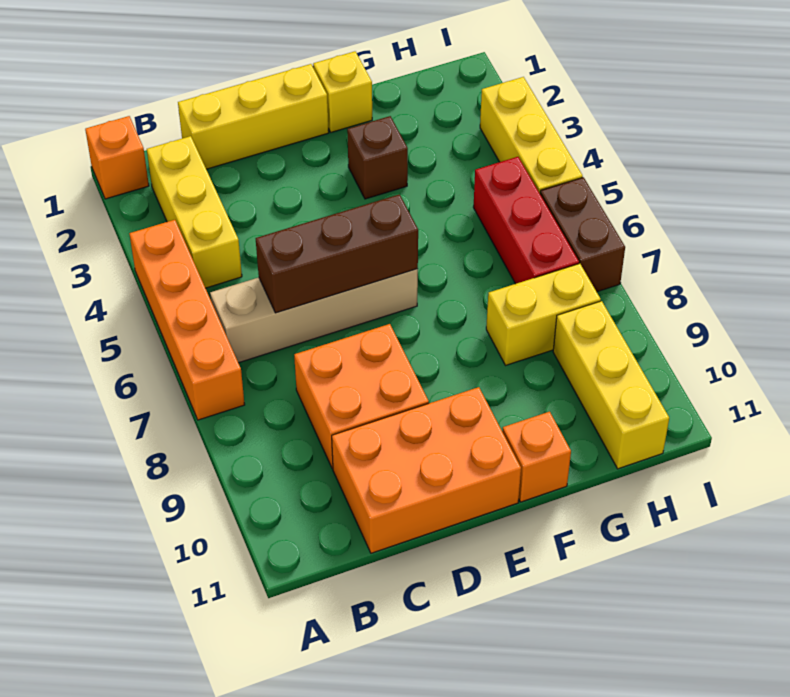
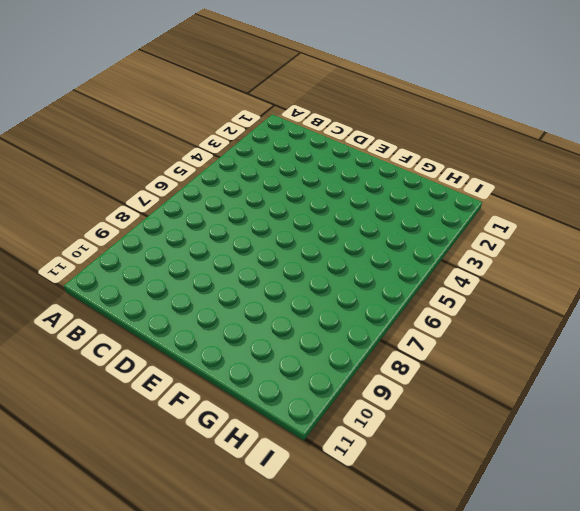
none -> orange 1x1 brick [85,116,149,199]
none -> orange 1x4 brick [129,220,245,420]
none -> yellow 1x3 brick [147,136,242,288]

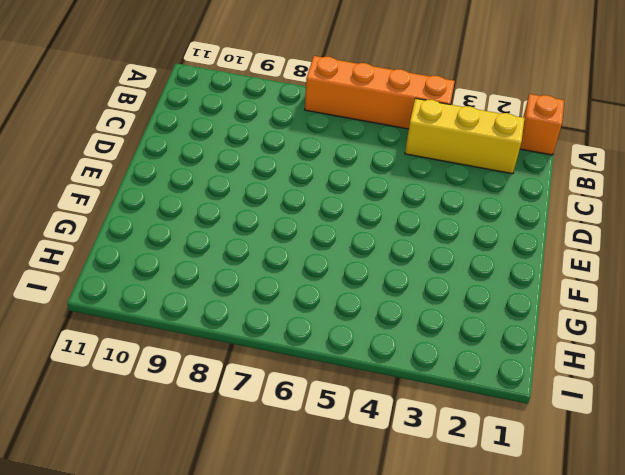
none -> tan 1x4 brick [210,269,418,363]
none -> yellow 1x3 brick [178,64,329,169]
none -> orange 2x2 brick [294,324,429,469]

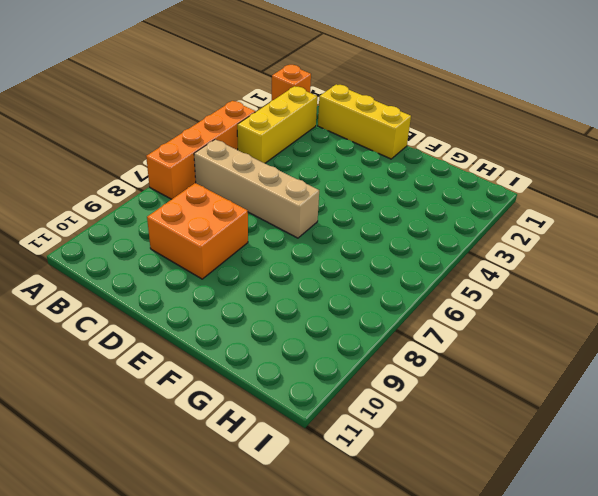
none -> orange 2x3 brick [332,387,521,553]
none -> yellow 1x1 brick [313,51,372,132]
none -> brown 1x1 brick [347,116,408,199]

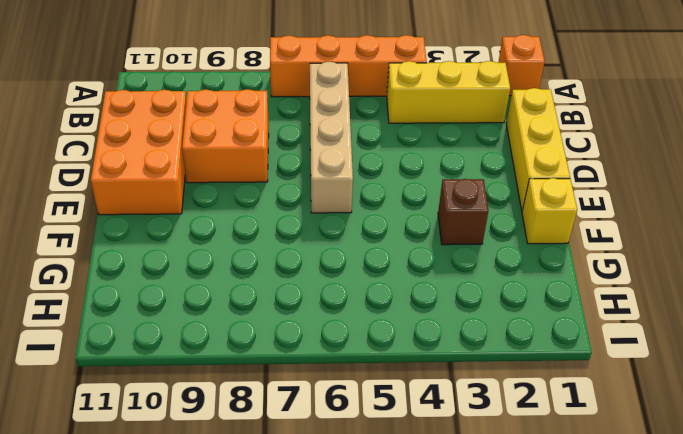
none -> orange 1x1 brick [502,412,571,502]
none -> yellow 1x2 brick [486,264,601,365]
none -> red 1x3 brick [473,157,579,284]

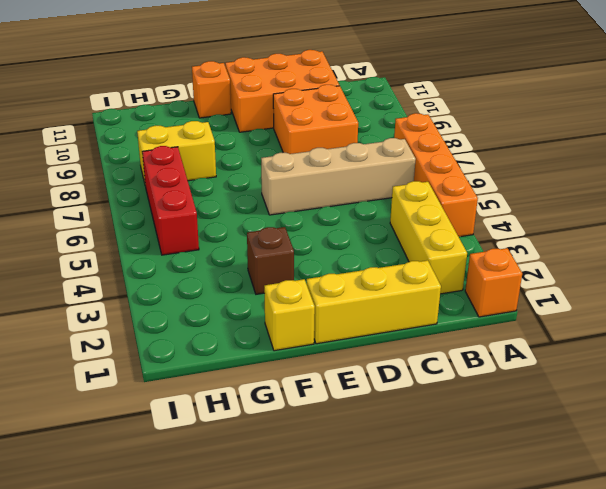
none -> yellow 1x3 brick [553,301,669,469]
none -> yellow 1x3 brick [480,77,583,193]
none -> brown 1x2 brick [540,177,625,292]

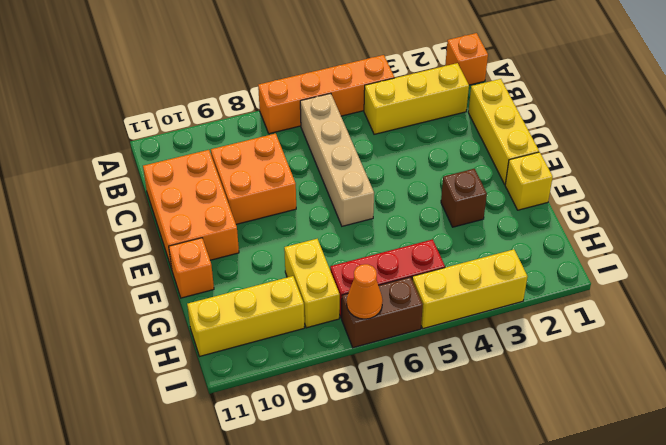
orange 1x1 cone [347,264,383,319] -> none
none -> brown 1x3 brick [256,194,418,313]

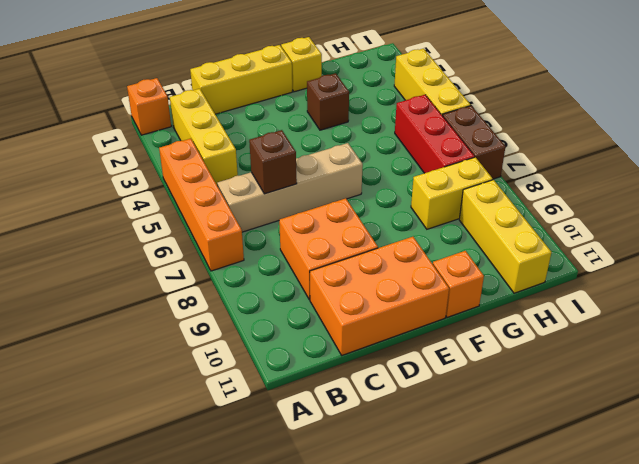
brown 1x1 brick [249,130,297,194] -> brown 1x3 brick [256,194,418,313]

